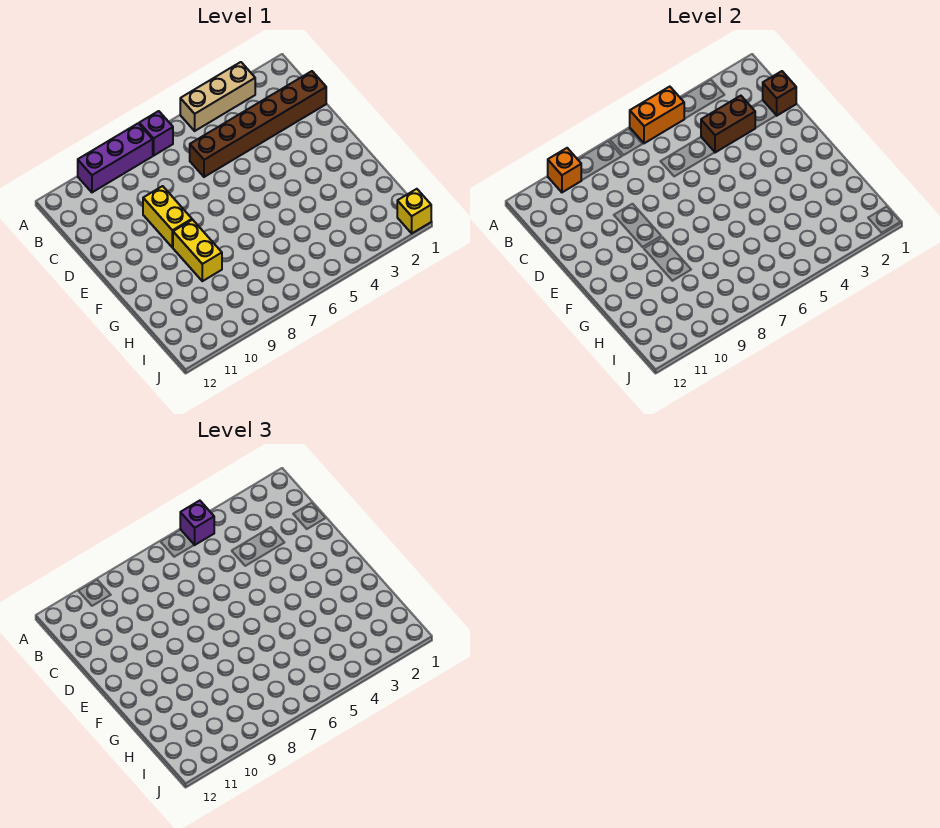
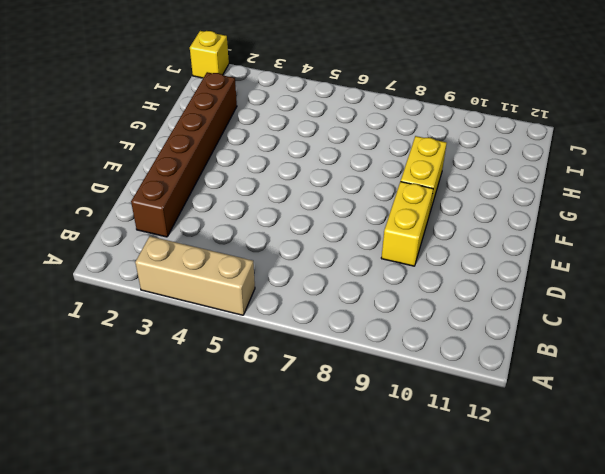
brown 1x6 brick [131,72,237,237] -> brown 1x6 brick turned to [190,71,326,177]
none -> purple 1x1 brick [139,111,173,155]
none -> purple 1x3 brick [78,123,153,192]
none -> orange 1x2 brick [630,87,684,143]

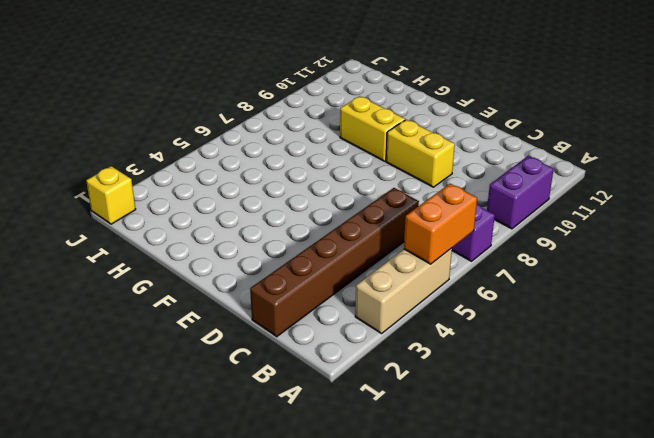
purple 1x2 brick [487,156,554,229] -> purple 1x3 brick [78,123,153,192]
none -> orange 1x1 brick [548,148,581,192]
none -> brown 1x1 brick [763,71,796,116]
none -> brown 1x2 brick [701,96,755,153]

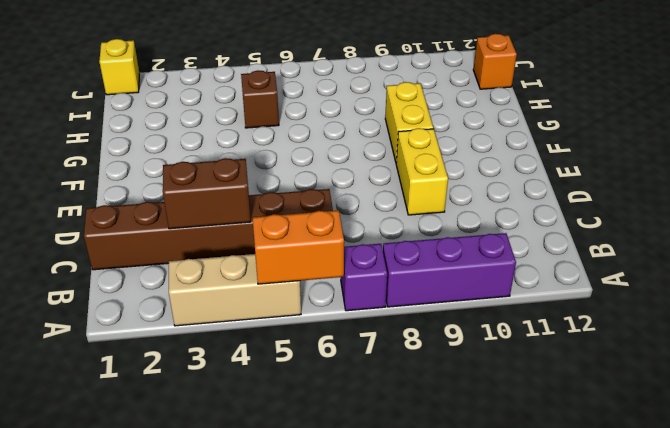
brown 1x1 brick [241,70,279,128] -> brown 1x1 brick moved to [763,71,796,116]
orange 1x1 brick [473,34,517,89] -> orange 1x1 brick moved to [548,148,581,192]
none -> purple 1x1 brick [180,501,214,545]

